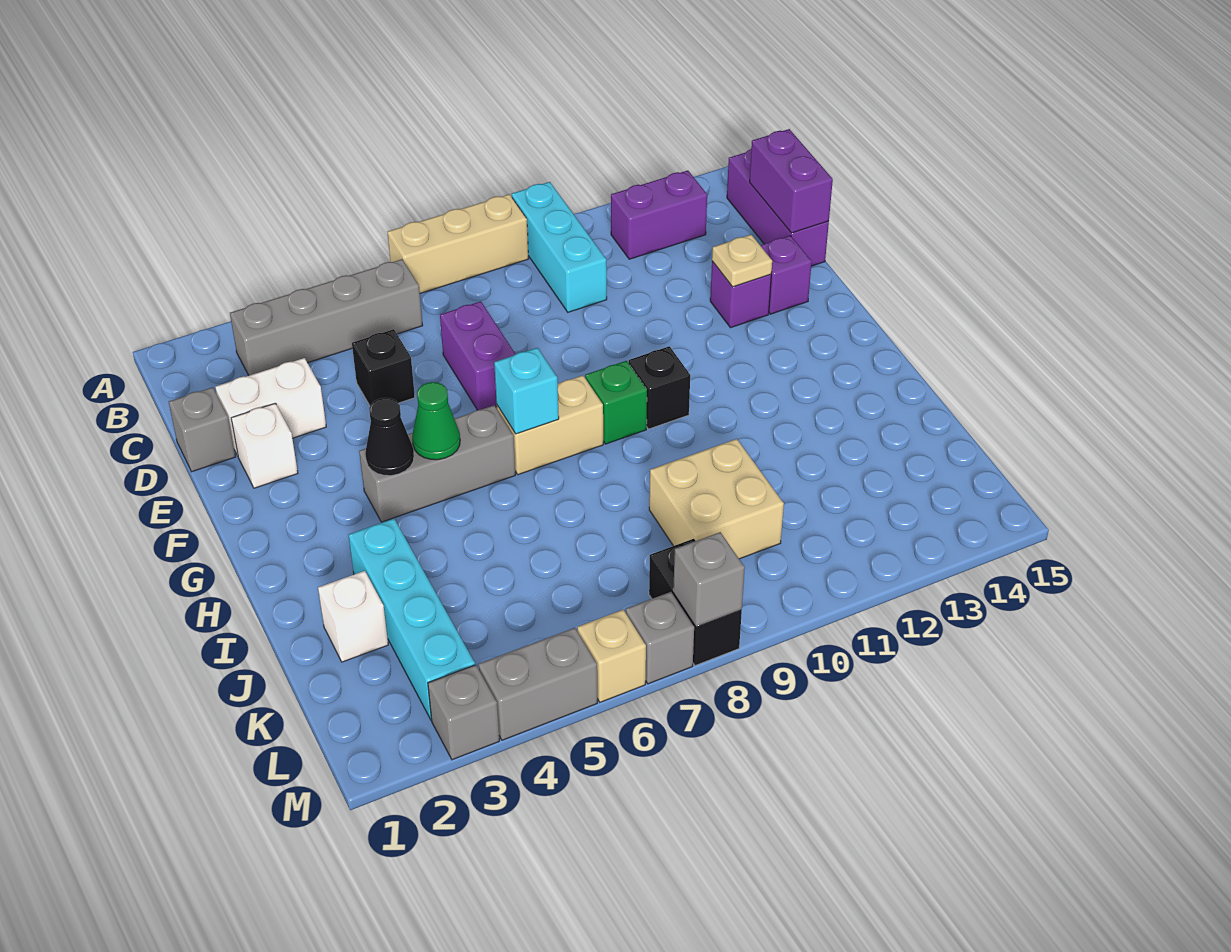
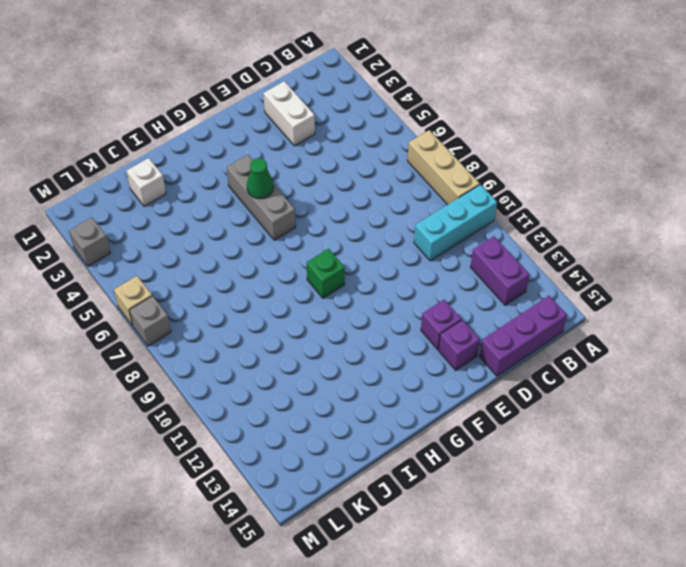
none -> grey 1x4 brick [230,259,423,376]
none -> grey 1x1 brick [169,387,235,472]
none -> black 1x1 brick [352,329,415,406]
none -> purple 1x2 brick [440,301,515,410]

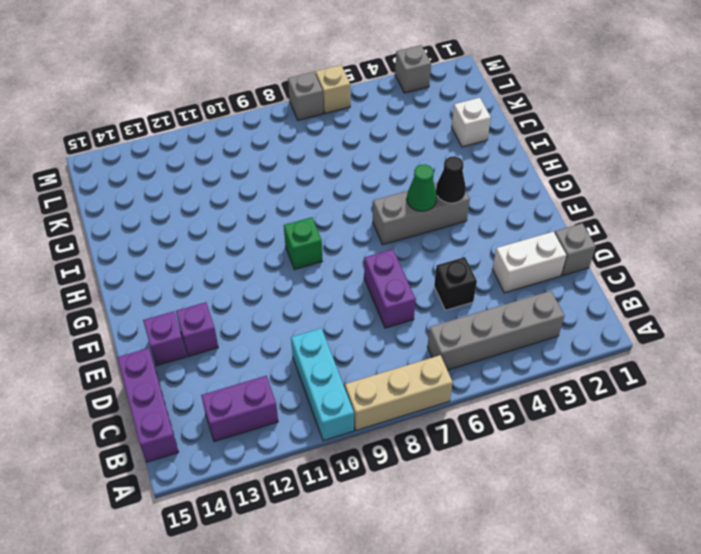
none -> white 1x1 brick [231,403,298,488]
none -> tan 1x2 brick [497,375,603,475]
none -> black 1x1 brick [629,346,690,429]
none -> cyan 1x4 brick [349,519,475,720]

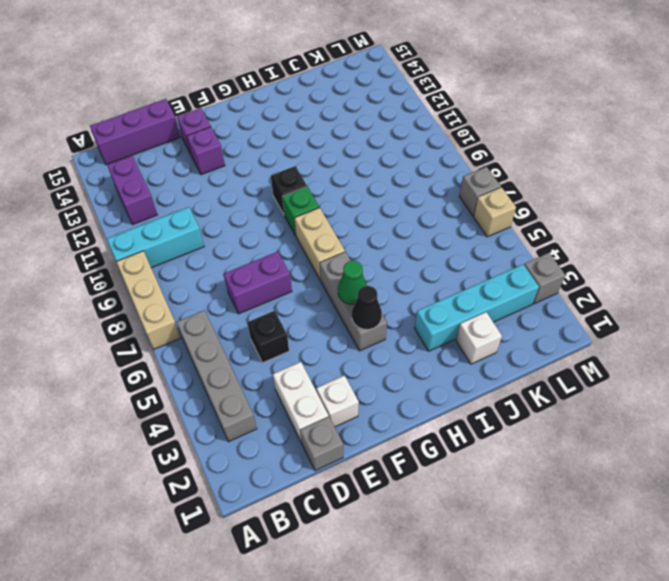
none -> tan 2x2 brick [649,439,784,559]
none -> black 1x2 brick [649,539,742,666]
none -> grey 1x2 brick [478,628,597,740]
none -> purple 1x2 brick [750,129,833,233]

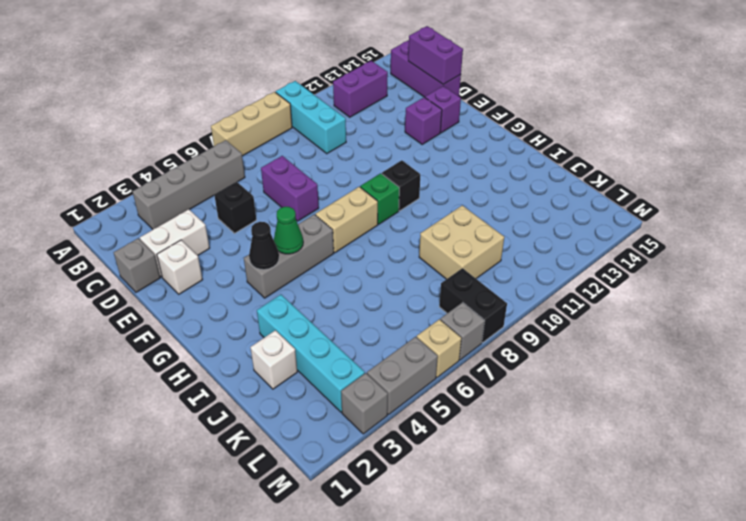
none -> tan 1x1 plate [712,235,772,287]
none -> cyan 1x1 brick [494,348,559,434]
none -> grey 1x1 brick [673,532,745,626]

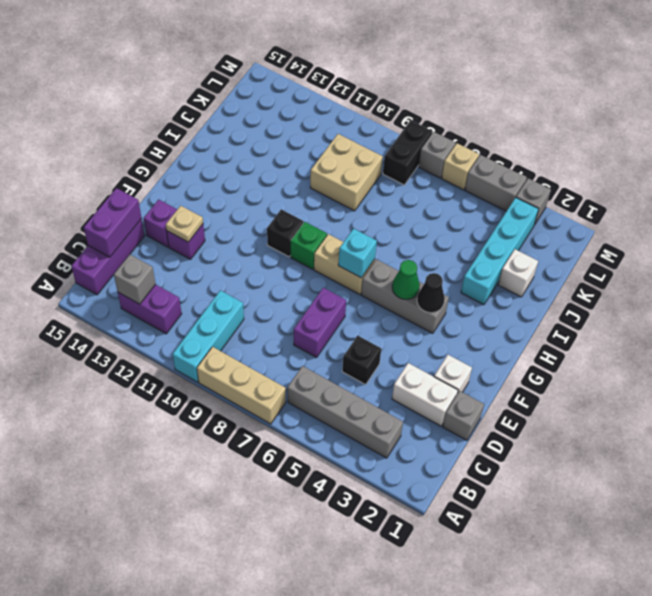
grey 1x1 brick [114,255,155,304] -> grey 1x1 brick moved to [673,532,745,626]

